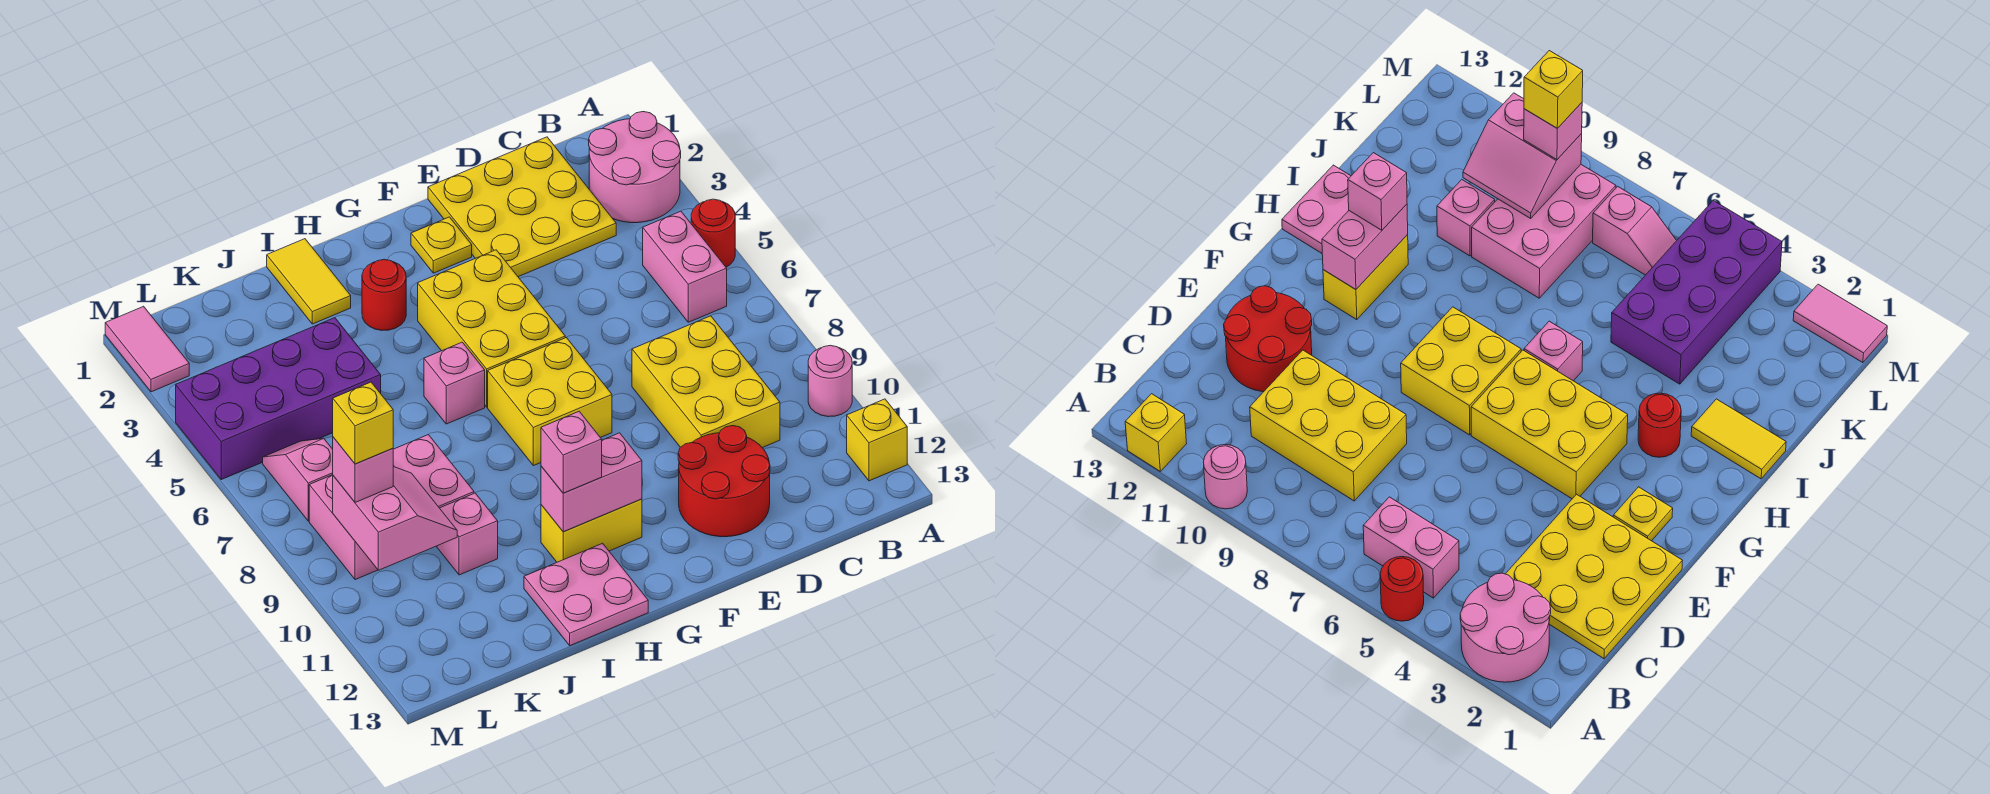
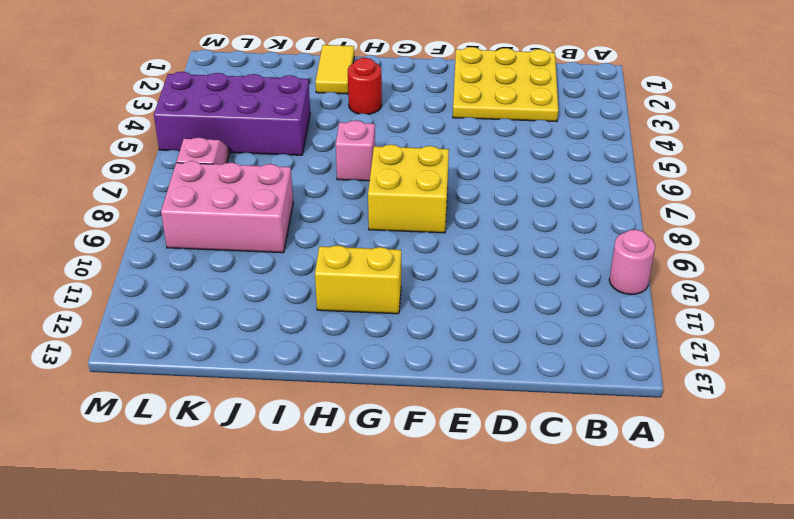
none -> pink 2x2 round brick [589,112,681,223]
none -> red 1x1 round brick [691,199,735,267]
none -> yellow 1x1 brick [847,399,907,481]

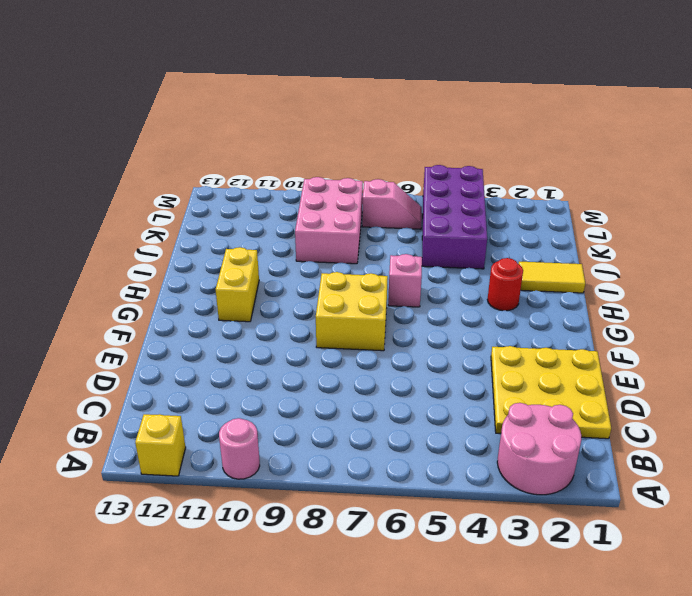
none -> red 1x1 round brick [691,199,735,267]
none -> pink 1x2 brick [643,211,727,322]
none -> yellow 2x3 brick [632,316,780,448]

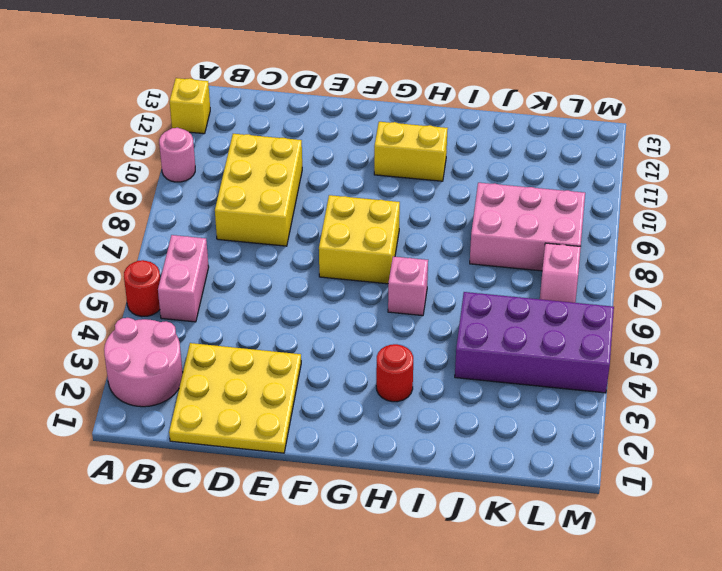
none -> red 2x2 round brick [678,426,770,537]
none -> yellow 1x1 plate [411,217,472,273]
none -> yellow 2x3 brick [418,250,565,407]

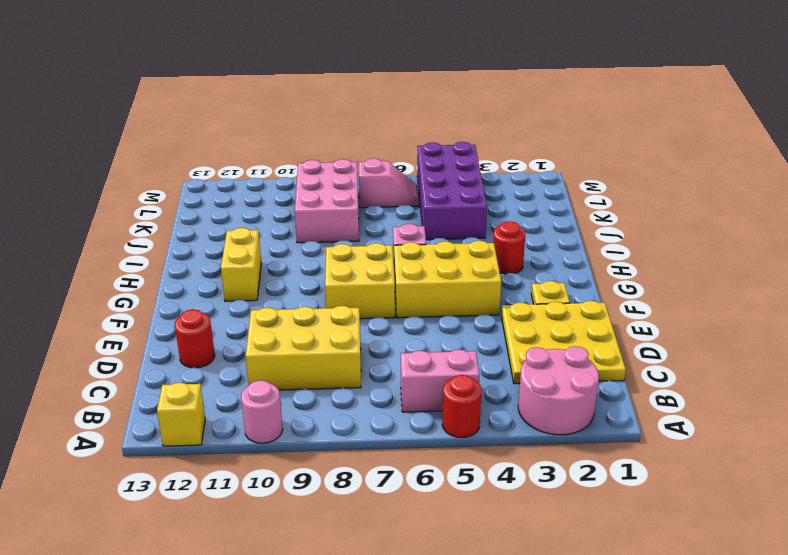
red 1x1 round brick [175,309,215,368] -> red 2x2 round brick [678,426,770,537]
none -> pink 2x2 plate [524,543,648,646]
none -> yellow 1x2 tile [267,239,351,324]
none -> pink 1x1 brick [437,493,498,575]

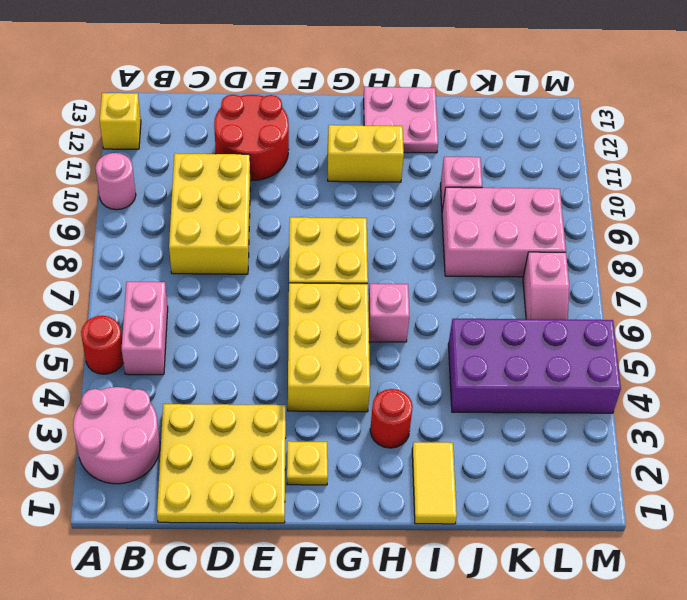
none -> pink 1x2 tile [105,306,189,392]
none -> pink 1x2 brick [541,433,642,532]
none -> pink 2x2 slope [333,467,457,570]

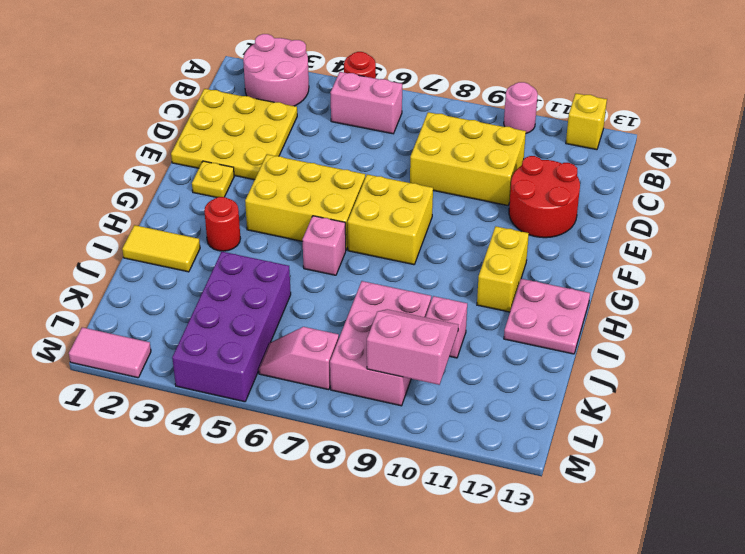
none -> pink 1x2 brick [541,433,642,532]
none -> pink 1x1 brick [541,411,602,493]
none -> pink 1x1 brick [333,437,393,502]

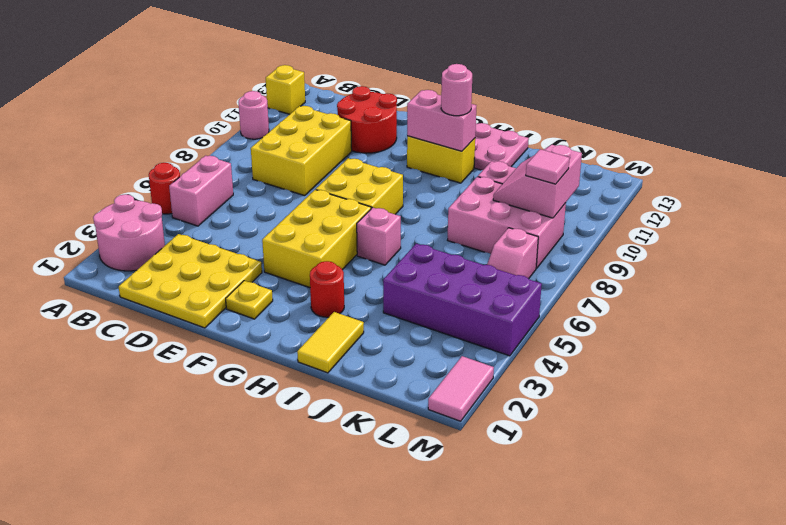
pink 1x1 round brick [441,64,472,116] -> pink 1x1 brick [541,411,602,493]
pink 1x1 tile [526,149,570,184] -> pink 1x1 brick [333,437,393,502]
none -> yellow 1x1 brick [333,382,393,464]

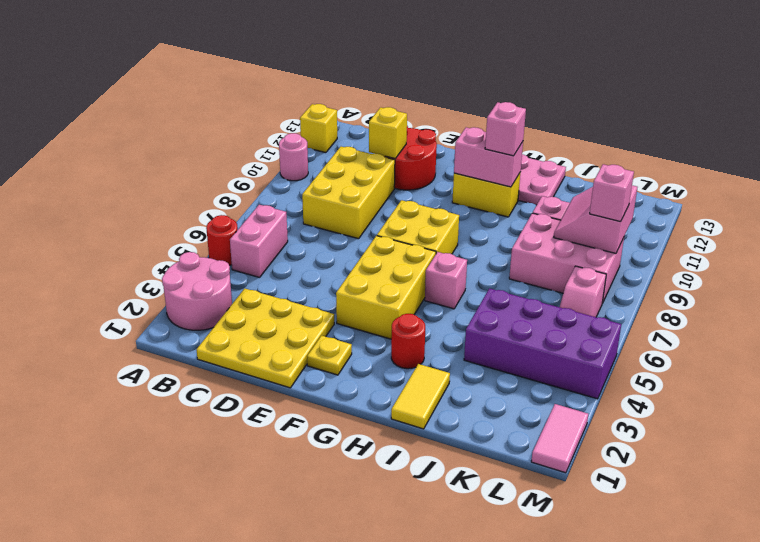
yellow 1x1 brick [369,107,407,159] -> yellow 1x1 brick moved to [333,382,393,464]

